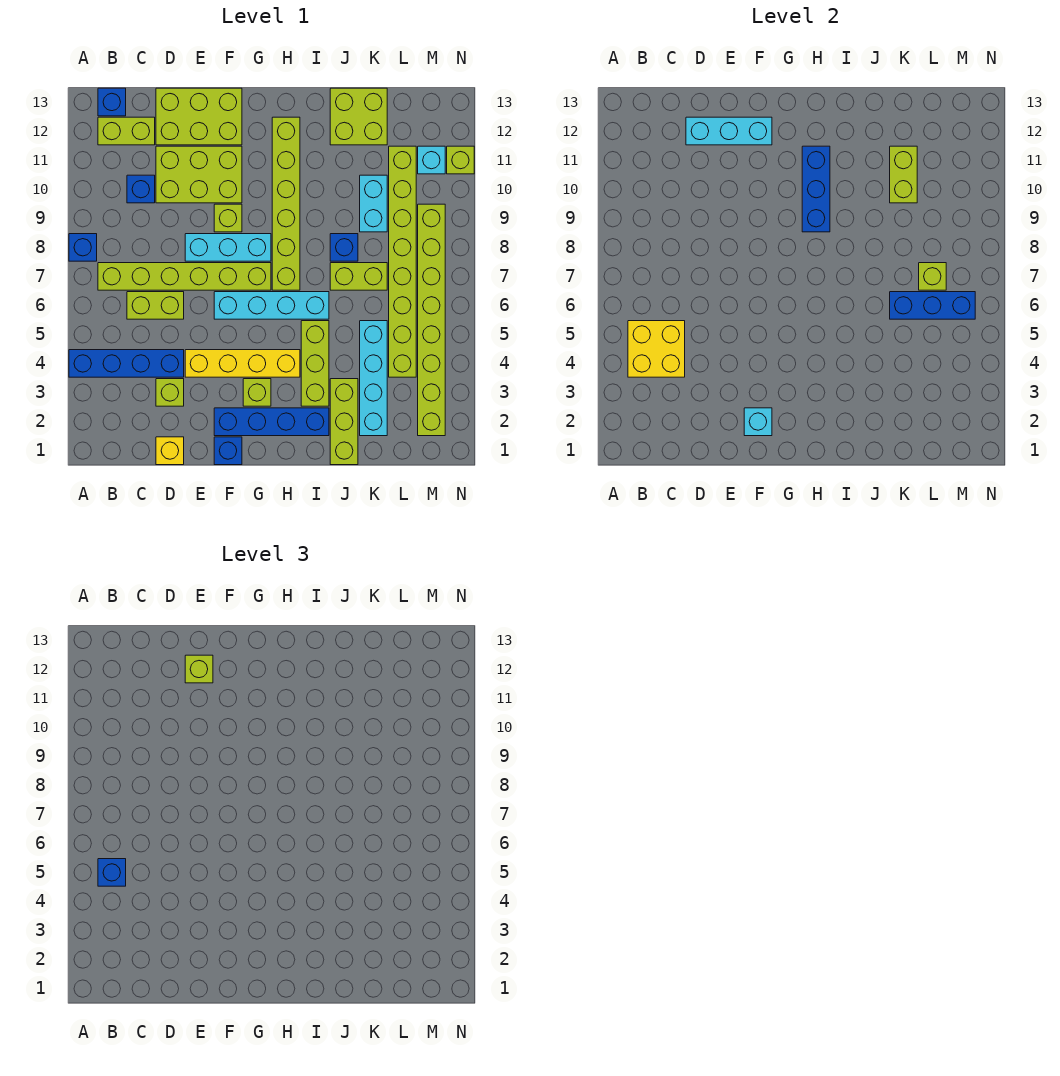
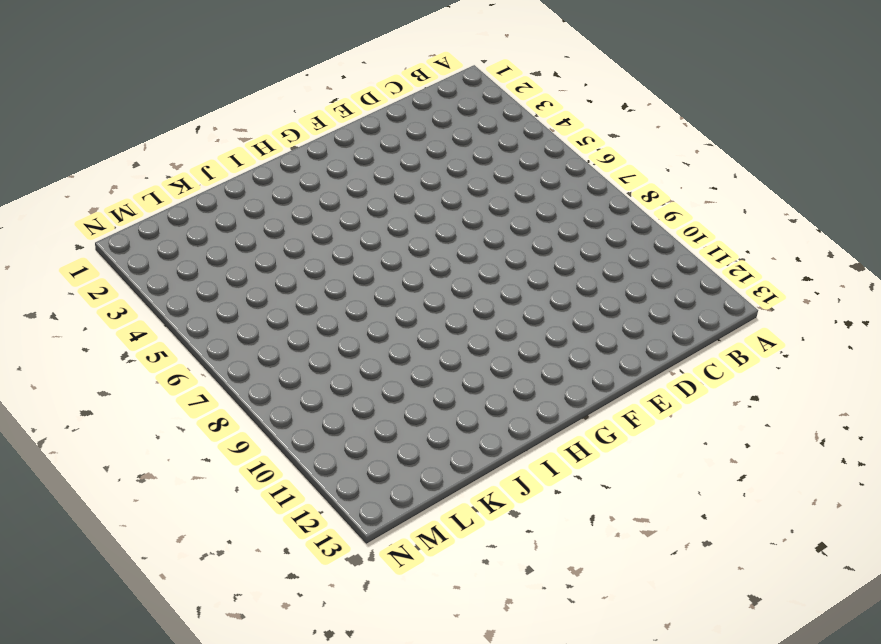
none -> blue 1x4 brick [69,350,184,377]
none -> blue 1x1 brick [69,234,97,261]
none -> lime 1x6 brick [98,263,271,290]
none -> lime 1x2 brick [98,117,155,145]

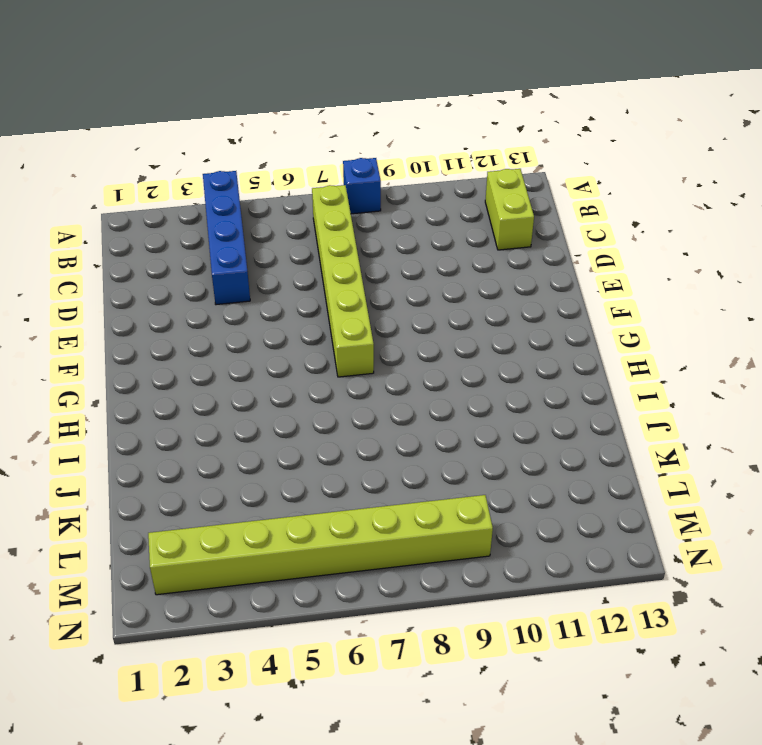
none -> blue 1x1 brick [98,88,126,116]
none -> lime 1x2 brick [127,292,184,319]
none -> blue 1x1 brick [127,175,155,203]
none -> yellow 1x1 brick [156,437,184,465]

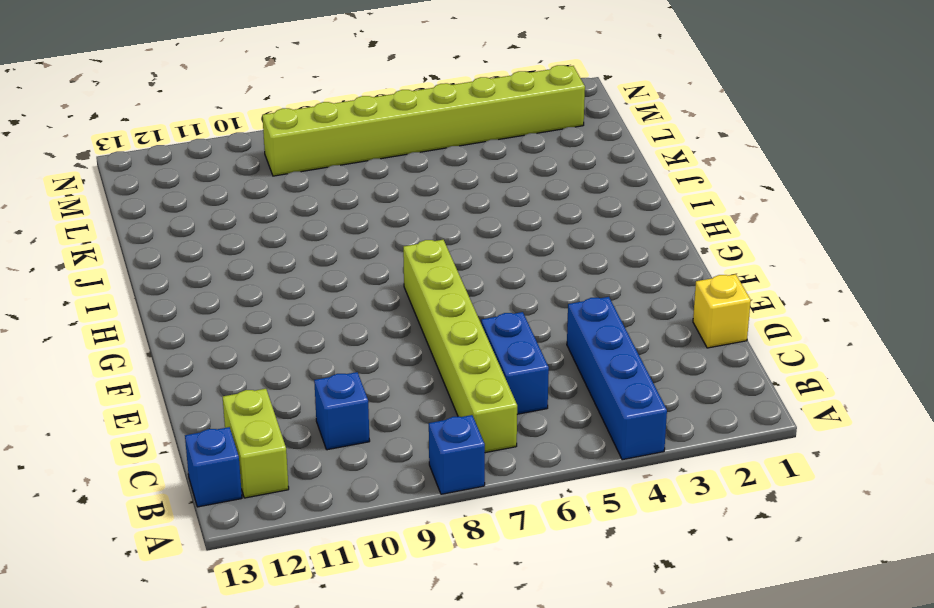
blue 1x2 brick [481,312,549,414] -> lime 1x2 brick [127,292,184,319]
none -> lime 1x1 brick [156,379,184,406]
none -> lime 2x3 brick [156,146,242,203]
none -> lime 2x3 brick [156,88,242,145]
none -> yellow 1x4 brick [185,350,300,377]

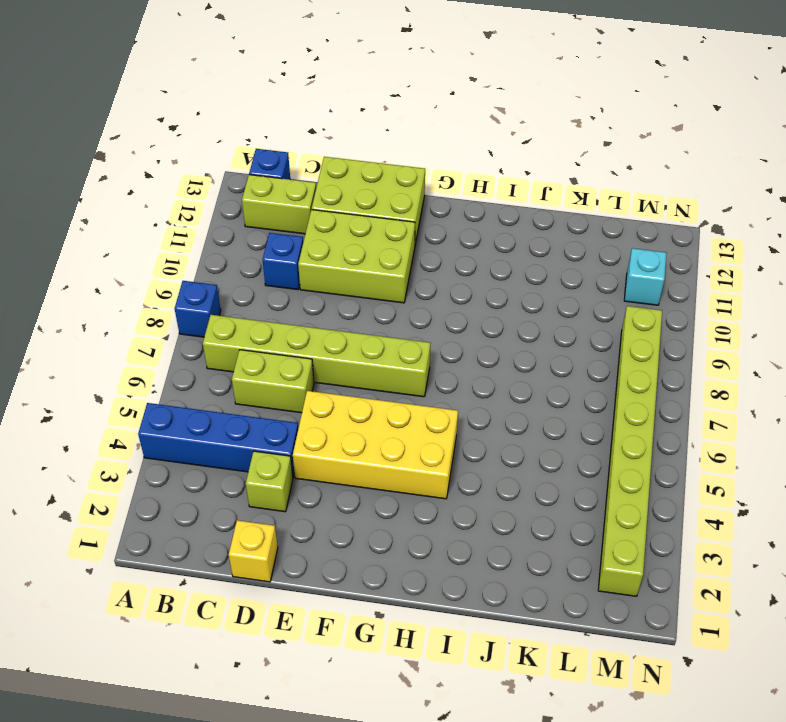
yellow 2x4 brick [293,391,458,499] -> yellow 1x4 brick [185,350,300,377]
none -> cyan 1x3 brick [185,234,271,261]
none -> blue 1x1 brick [214,437,242,465]
none -> blue 1x4 brick [214,408,329,436]
none -> cyan 1x4 brick [214,292,329,319]

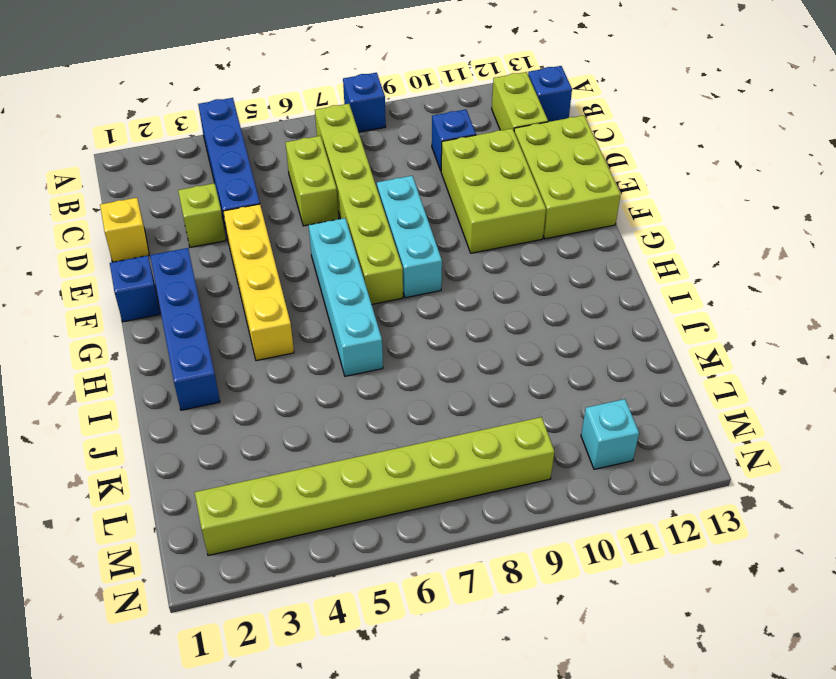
none -> lime 1x1 brick [214,204,242,232]
none -> lime 1x1 brick [243,379,271,406]
none -> lime 1x6 brick [272,117,300,290]
none -> lime 1x3 brick [301,321,329,406]

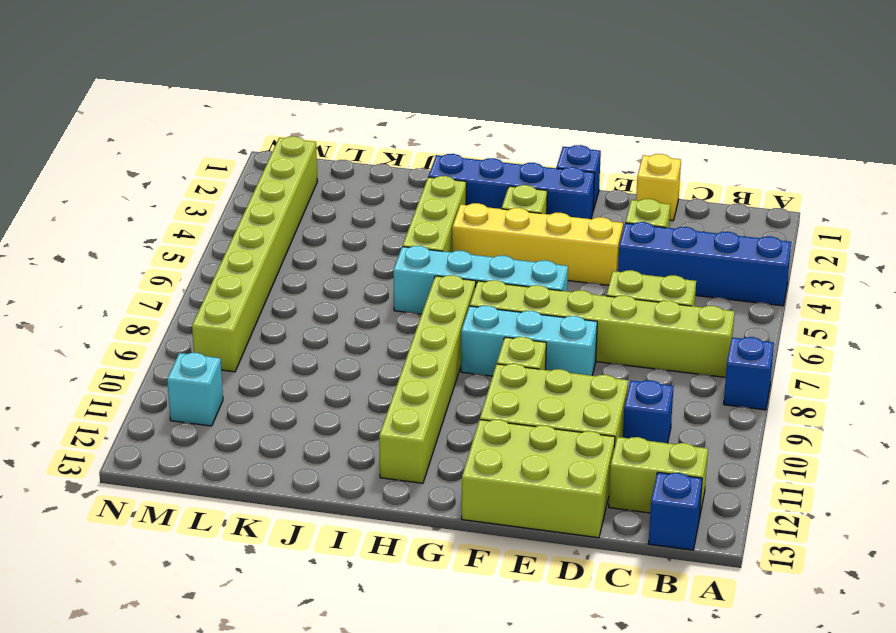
none -> lime 1x3 brick [330,379,358,465]
none -> lime 1x2 brick [330,263,387,290]
none -> blue 1x1 brick [330,234,358,261]
none -> lime 2x2 brick [330,88,387,145]

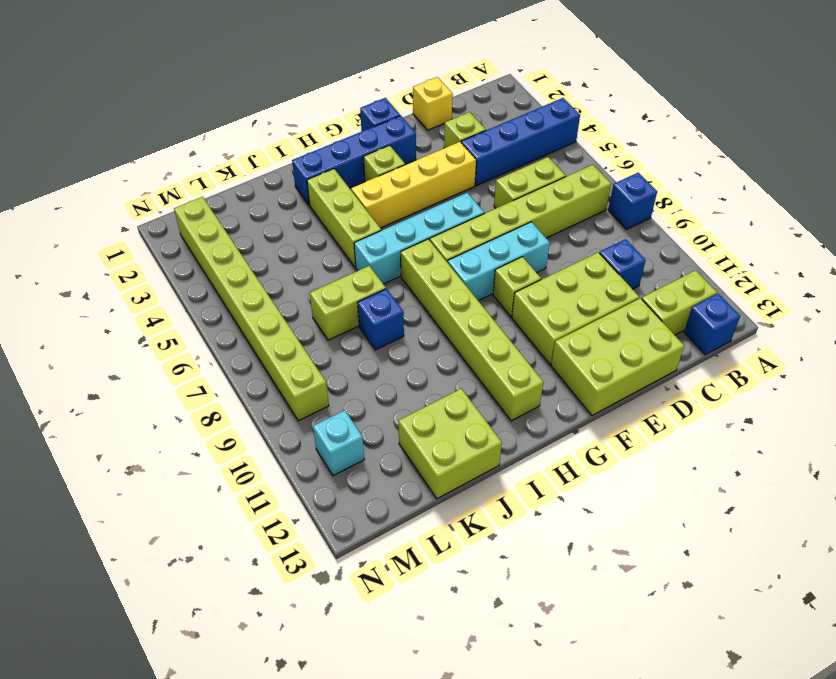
none -> lime 1x3 brick [330,379,358,465]
none -> cyan 1x4 brick [360,321,387,436]
none -> cyan 1x2 brick [360,175,387,232]
none -> lime 1x8 brick [389,146,416,377]

